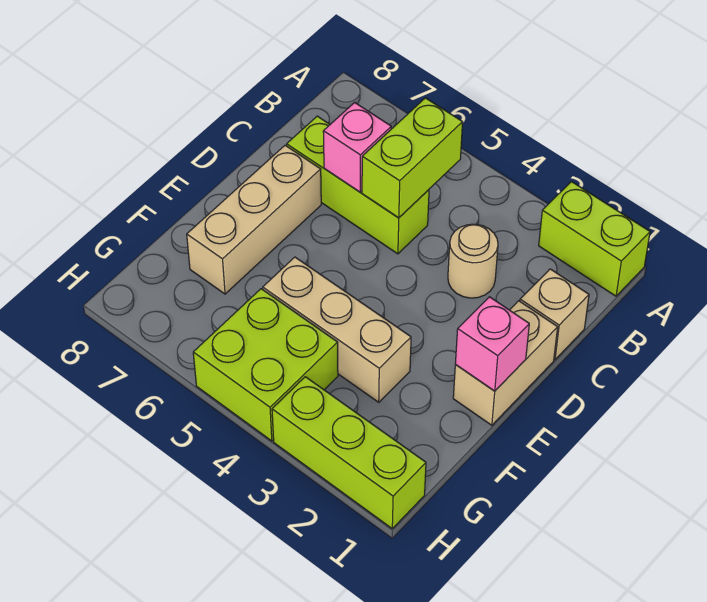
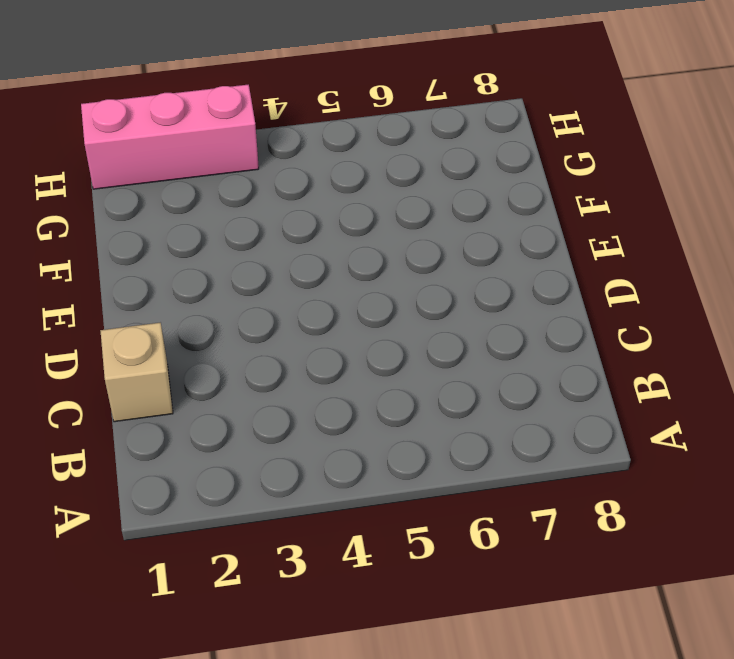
pink 1x3 brick [81,84,259,189] -> lime 1x3 brick [272,377,426,528]
none -> lime 1x2 brick [539,182,650,296]
none -> tan 1x1 round brick [448,224,498,298]
none -> lime 1x3 brick [287,116,429,254]

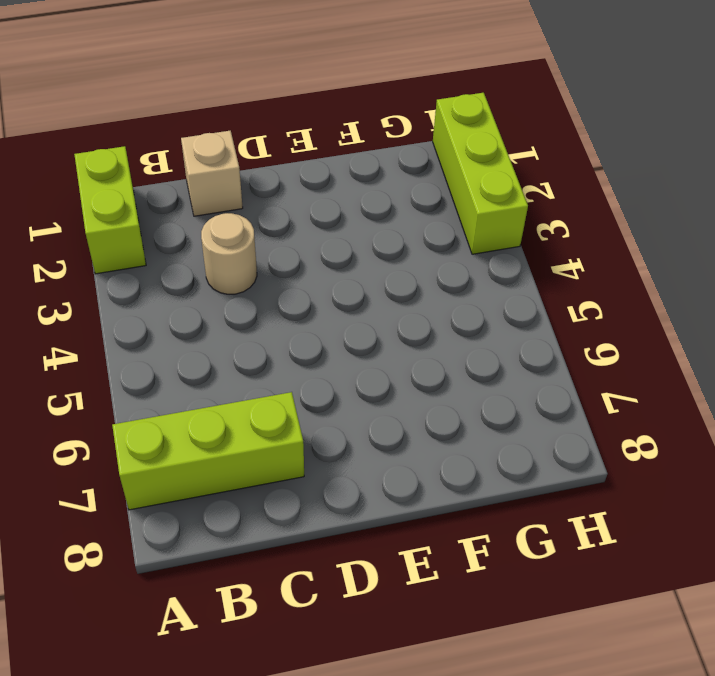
lime 1x3 brick [112,392,304,510] -> lime 1x3 brick turned to [287,116,429,254]
none -> tan 1x2 brick [453,301,558,425]
none -> tan 1x3 brick [187,145,321,294]
none -> tan 1x3 brick [263,257,411,402]

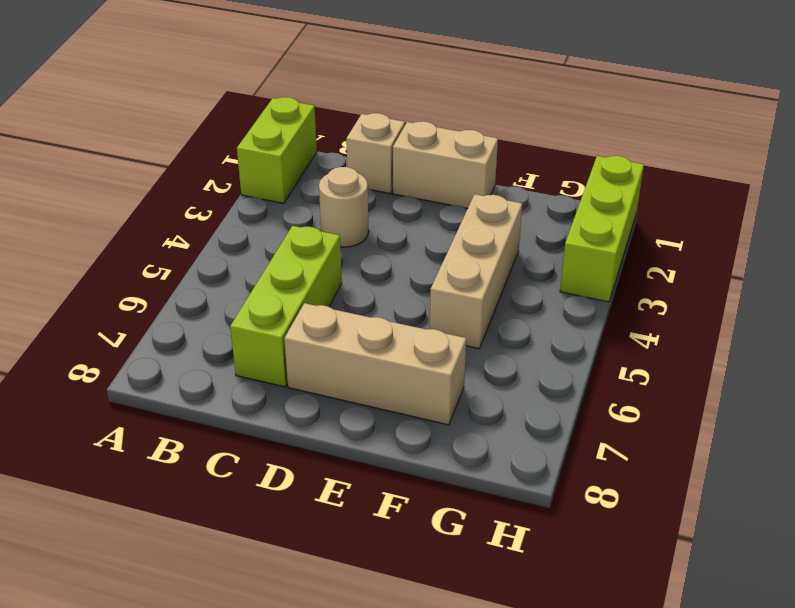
none -> lime 2x2 brick [193,289,338,441]
none -> lime 1x2 brick [362,98,463,218]
none -> pink 1x1 brick [323,103,391,192]

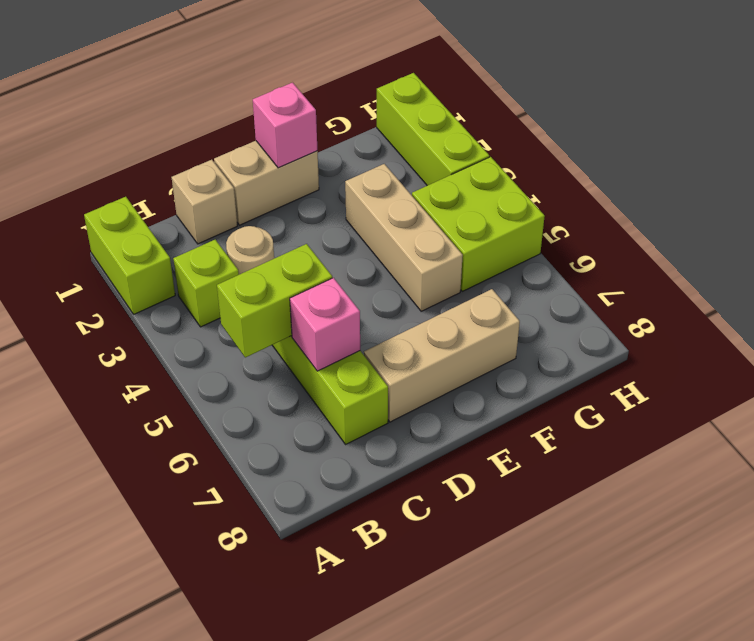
lime 1x1 brick [173,240,239,327] -> none

